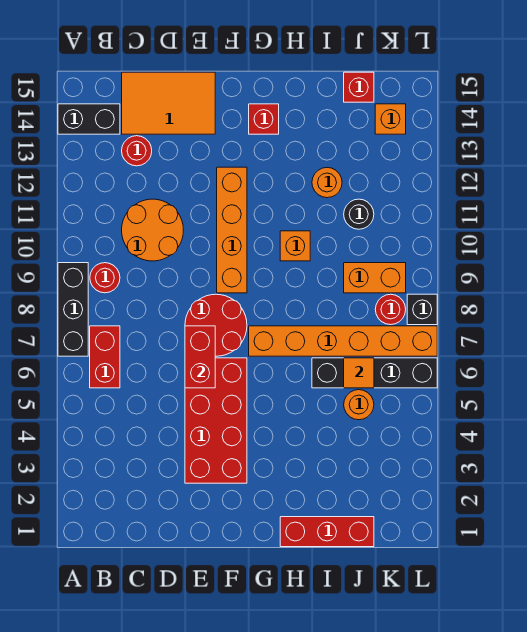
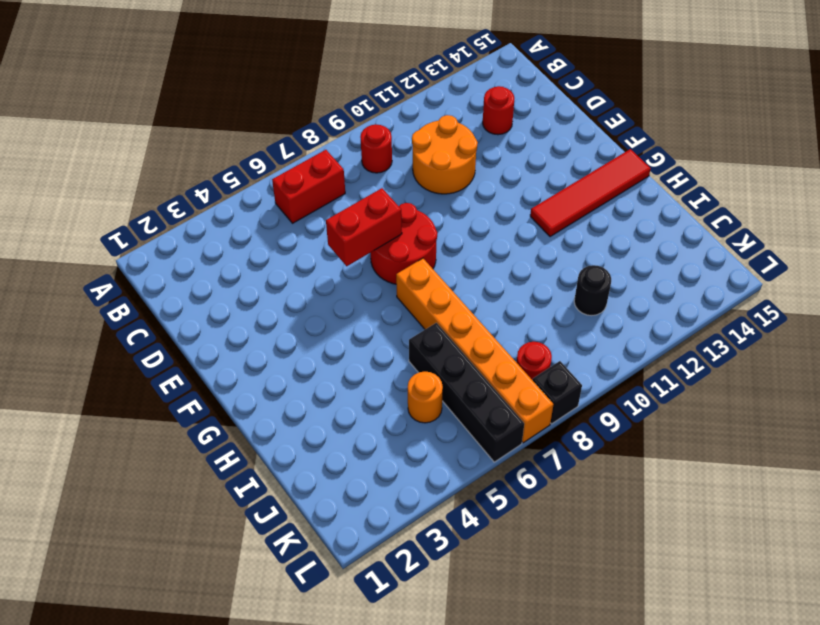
red 1x4 tile [530,149,651,237] -> red 1x1 brick [249,104,279,134]
none -> black 1x3 brick [58,263,88,356]
none -> black 1x2 brick [58,104,120,134]
none -> orange 2x3 tile [122,72,215,134]

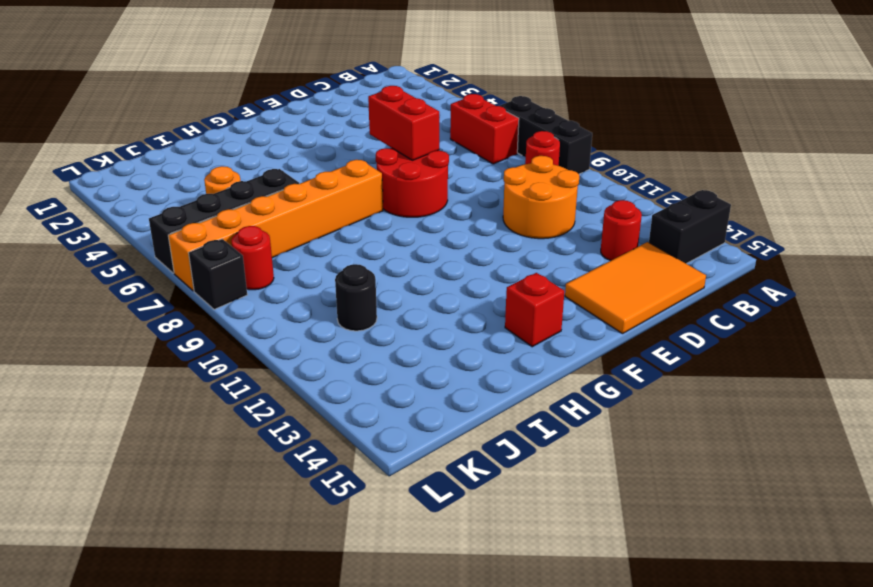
none -> red 2x4 brick [185,358,247,483]
none -> orange 1x4 brick [217,167,247,293]
none -> red 1x3 brick [280,517,374,547]

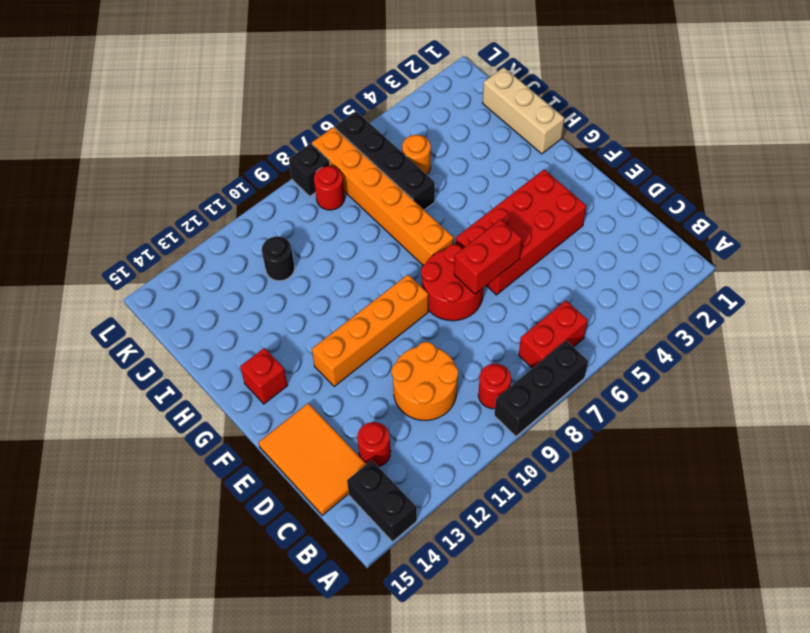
tan 1x3 brick [483,67,564,154] -> red 1x3 brick [280,517,374,547]
none -> orange 1x1 brick [280,231,310,261]
none -> orange 1x1 round brick [312,168,342,198]
none -> orange 1x2 brick [344,263,406,293]

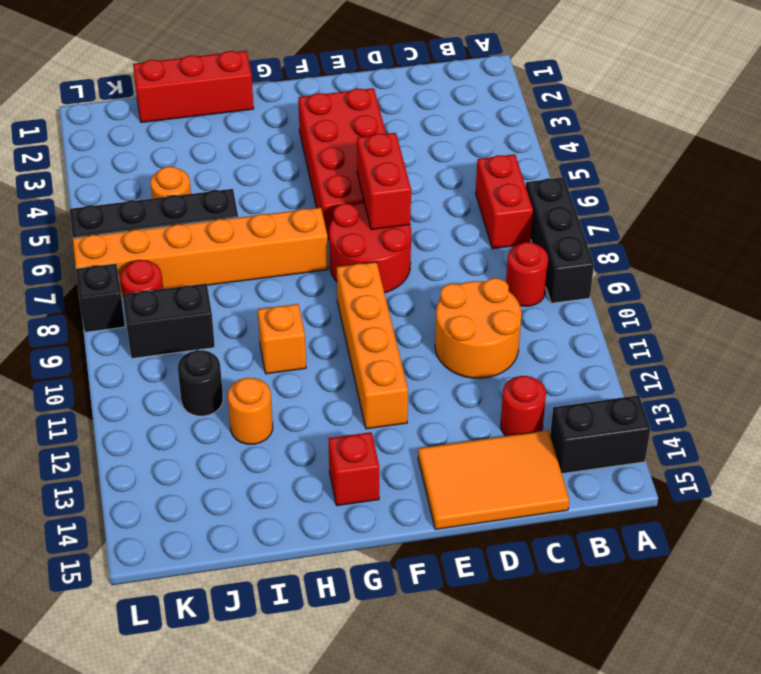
black 1x2 brick [123,284,215,358] -> orange 1x2 brick [344,263,406,293]
none -> red 1x1 brick [344,72,374,102]
none -> orange 1x1 brick [375,104,406,134]
none -> orange 1x1 tile [344,358,374,388]

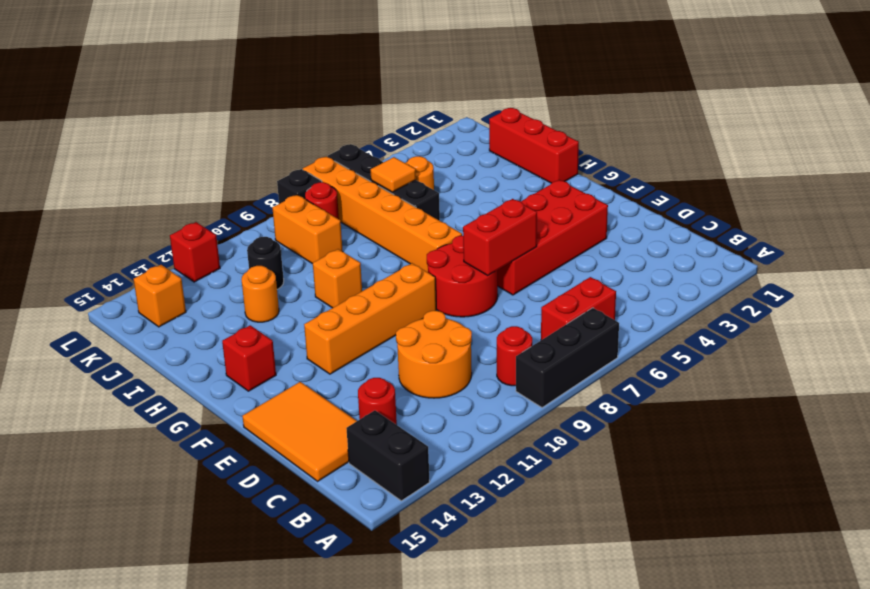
red 1x1 brick [170,222,220,282] -> red 1x1 brick moved to [344,72,374,102]

